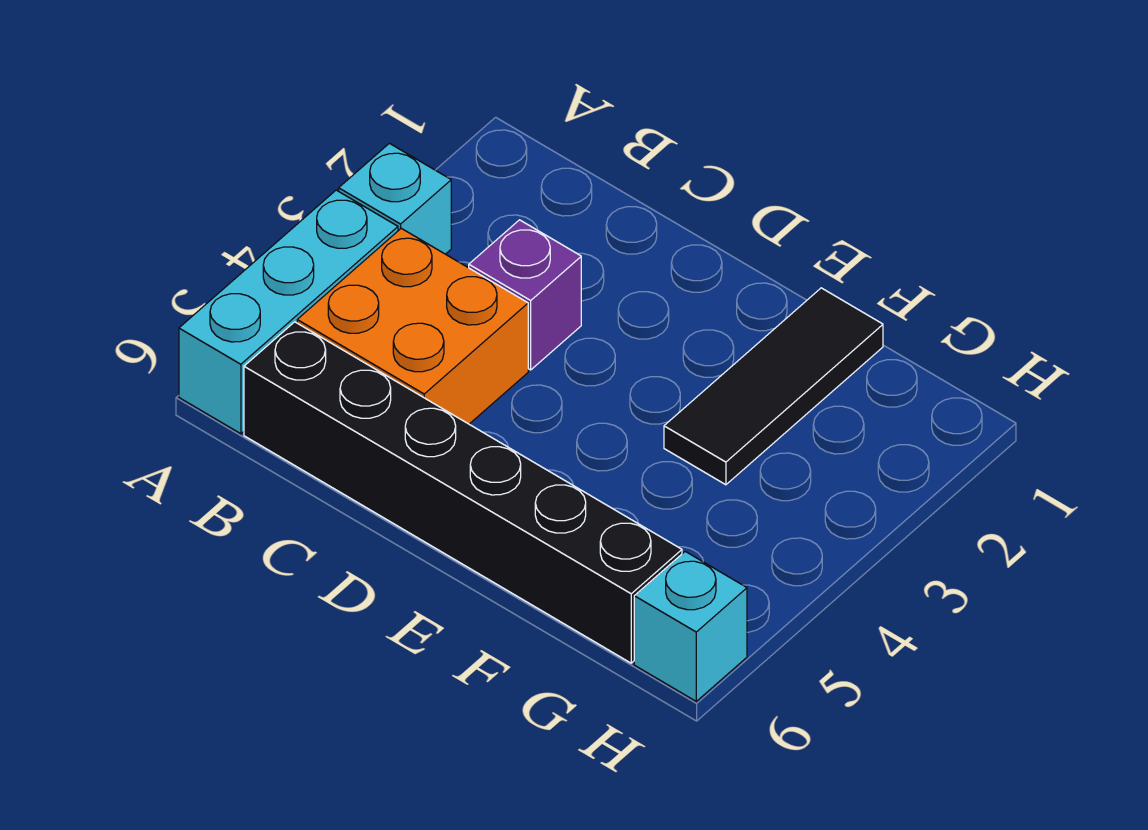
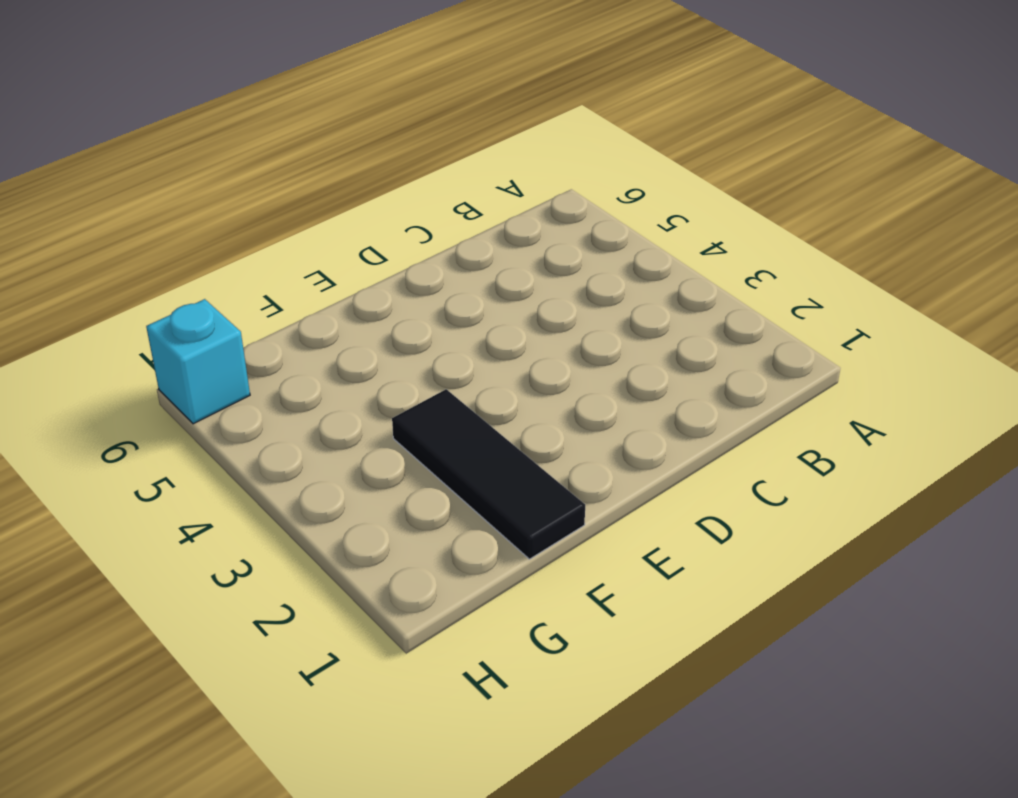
none -> cyan 1x1 brick [339,143,451,254]
none -> cyan 1x3 brick [179,190,398,434]

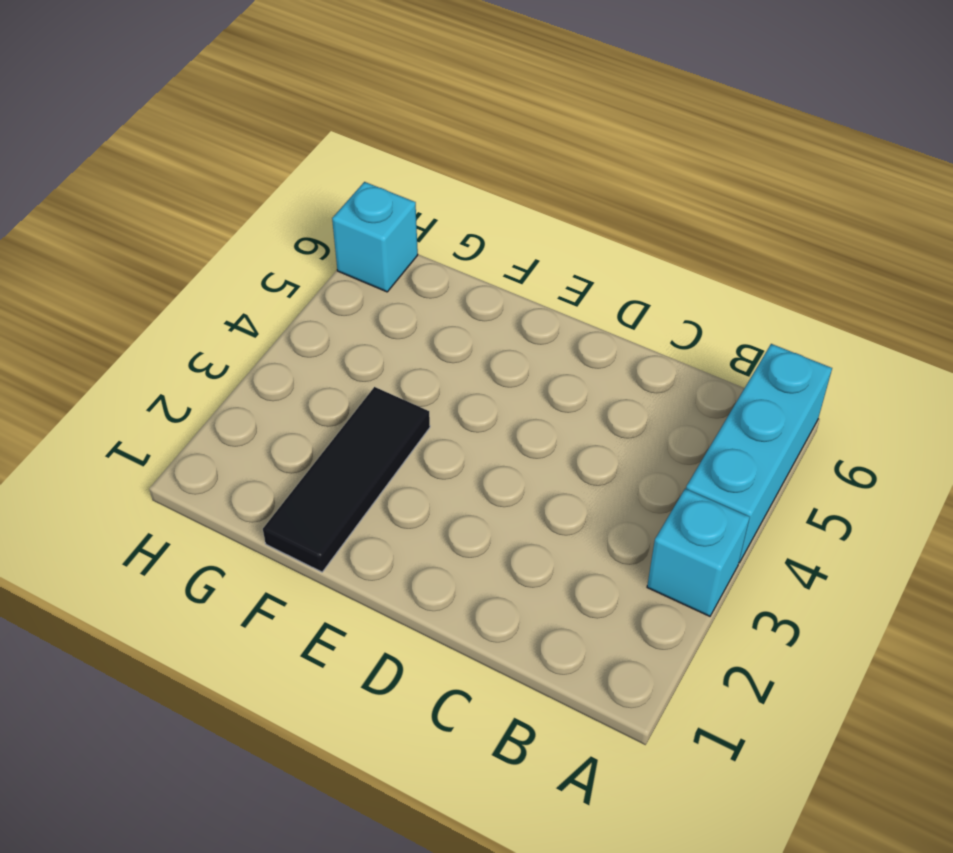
none -> orange 2x2 brick [297,228,528,424]
none -> black 1x6 brick [244,322,682,663]

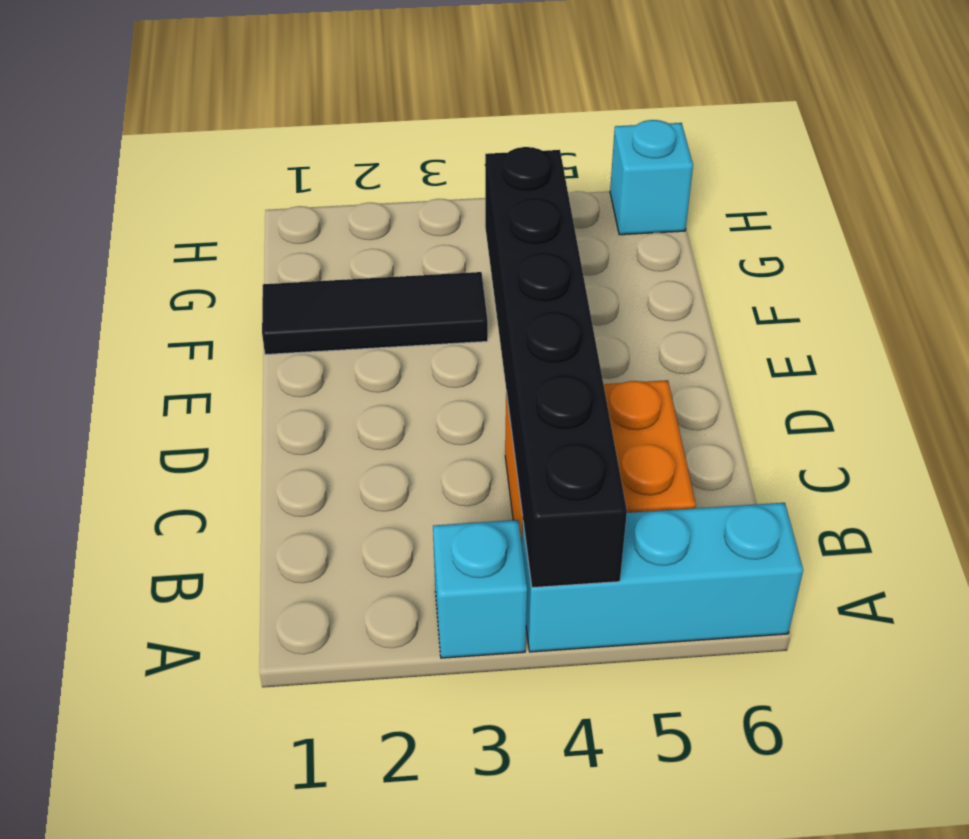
black 1x6 brick [485,147,627,588] -> black 1x6 brick moved to [244,322,682,663]
none -> purple 1x1 brick [469,220,581,370]

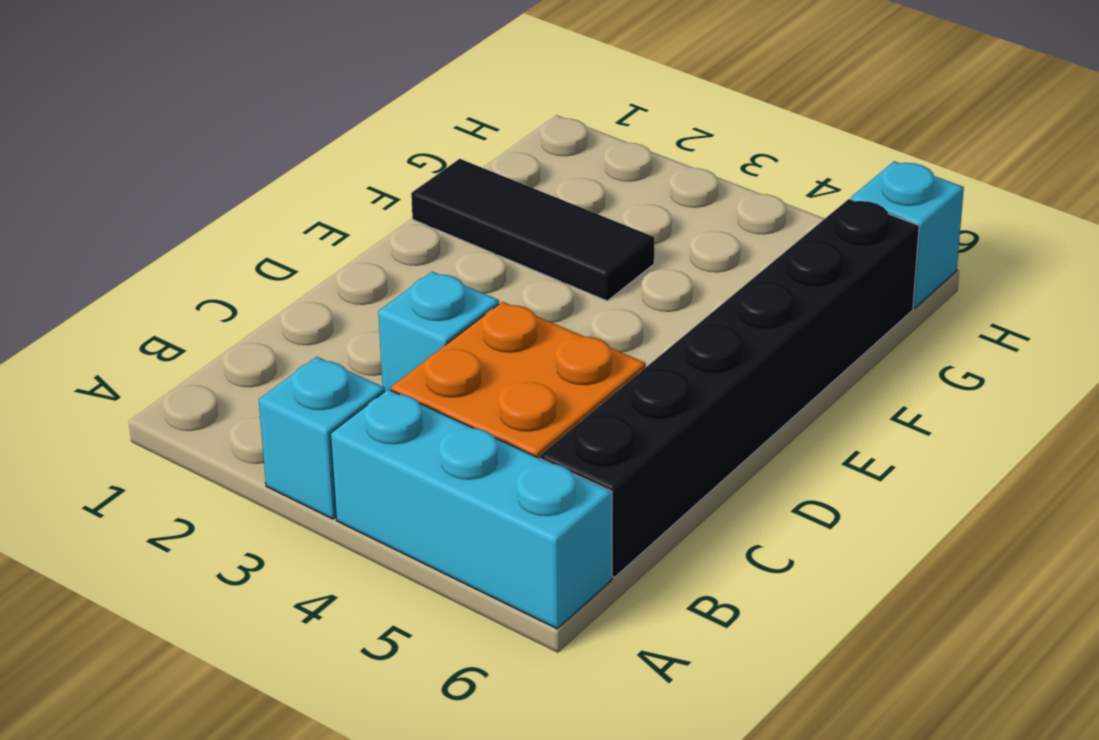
cyan 1x1 brick [378,272,499,391] -> purple 1x1 brick [469,220,581,370]

